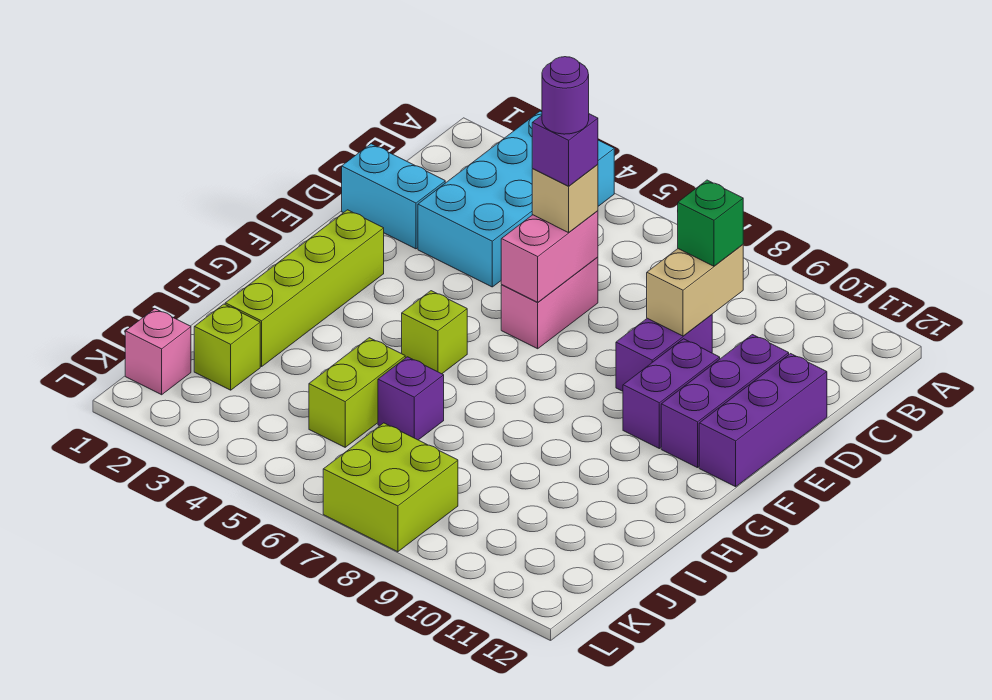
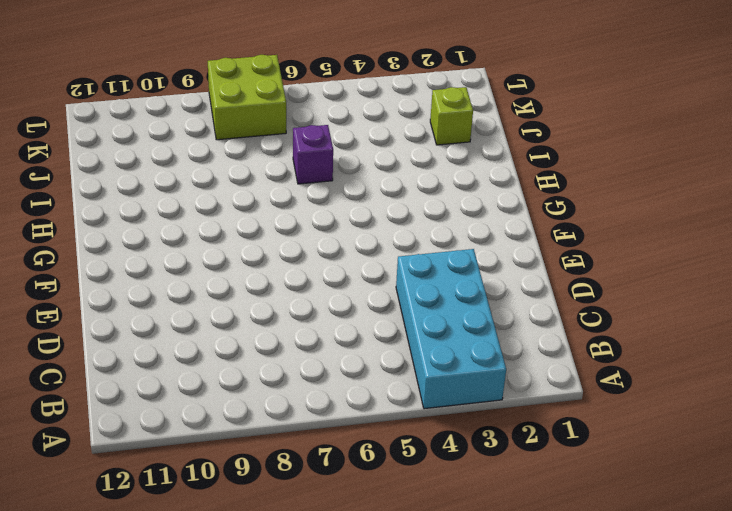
none -> cyan 1x2 brick [342,144,445,249]
none -> pink 1x2 brick [501,257,598,349]
none -> purple 1x2 brick [616,315,712,391]

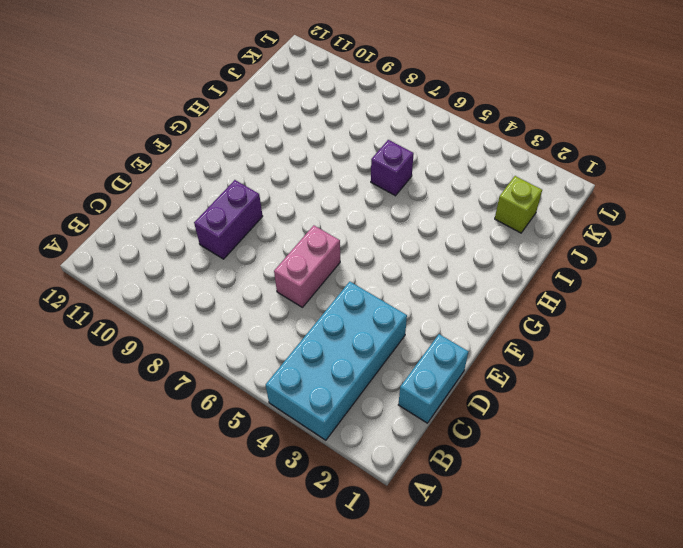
cyan 1x2 brick [398,334,468,423] -> cyan 1x2 brick turned to [342,144,445,249]
none -> purple 1x3 brick [661,335,789,468]
none -> purple 1x3 brick [699,354,827,487]
none -> purple 1x2 brick [623,339,720,449]

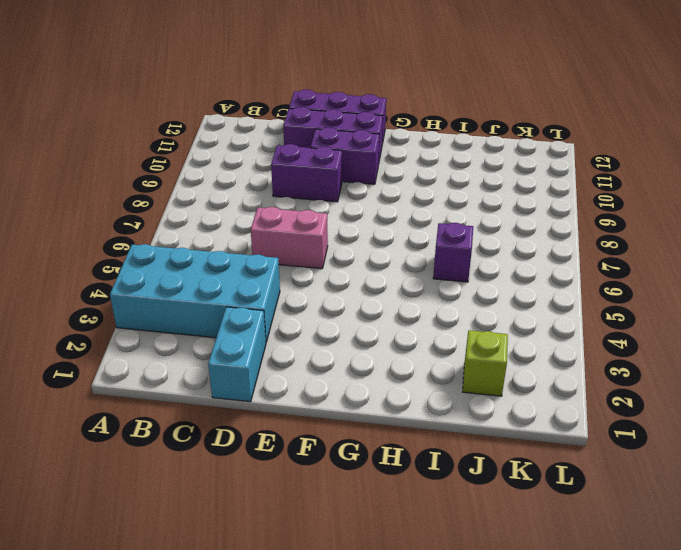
none -> lime 1x4 brick [225,210,384,367]
none -> lime 1x1 brick [402,291,467,374]
none -> lime 1x2 brick [309,338,405,447]

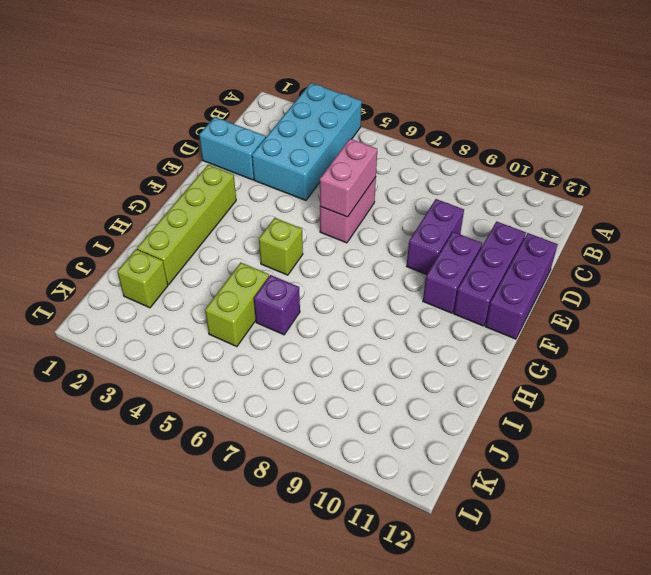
none -> pink 1x1 brick [125,309,191,395]
none -> lime 2x2 brick [323,423,458,552]
none -> tan 1x2 brick [647,245,743,336]

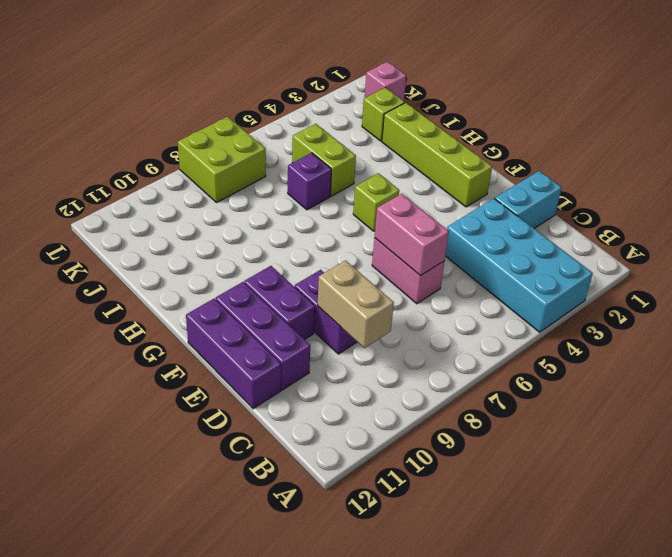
none -> green 1x1 brick [678,180,743,266]
none -> tan 1x1 brick [532,164,598,233]
none -> purple 1x1 brick [532,114,598,186]

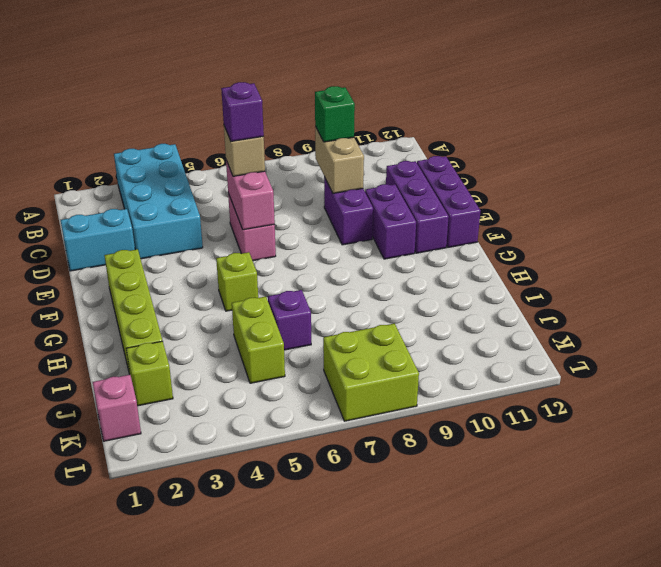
none -> purple 1x1 round brick [542,57,589,134]

